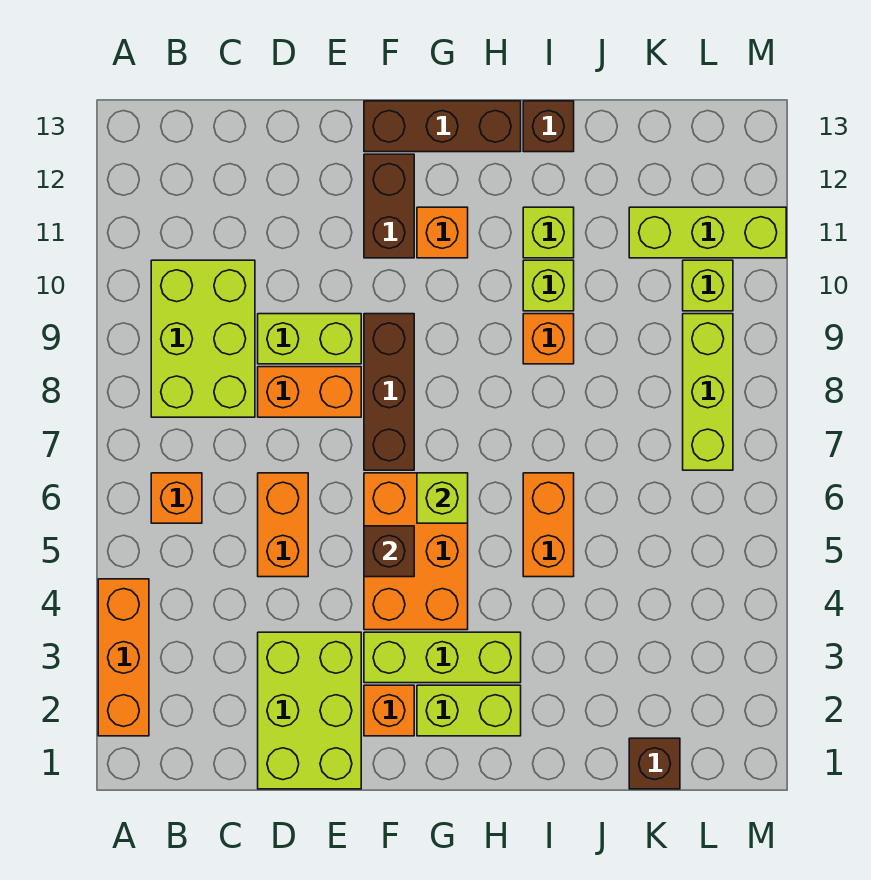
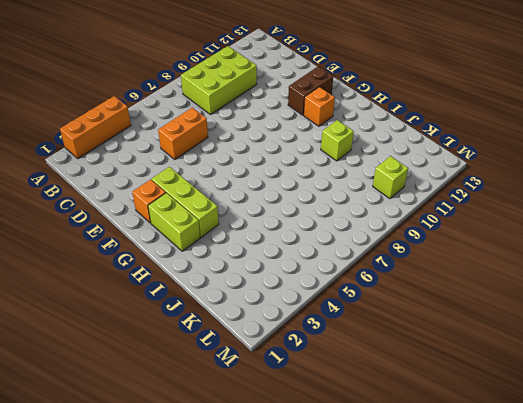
none -> orange 1x1 brick [151,473,202,523]
none -> lime 2x3 brick [258,632,361,789]
none -> orange 1x2 brick [258,367,361,417]

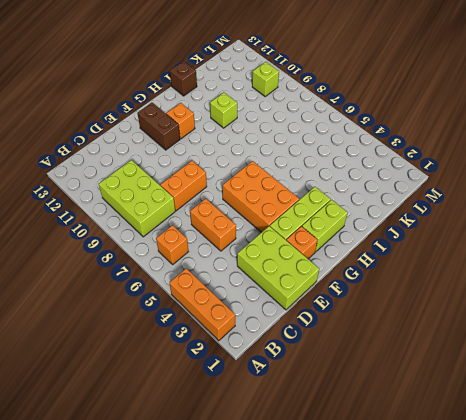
none -> lime 1x2 brick [258,314,361,364]
none -> brown 1x3 brick [364,314,414,470]
none -> brown 1x3 brick [364,101,521,152]

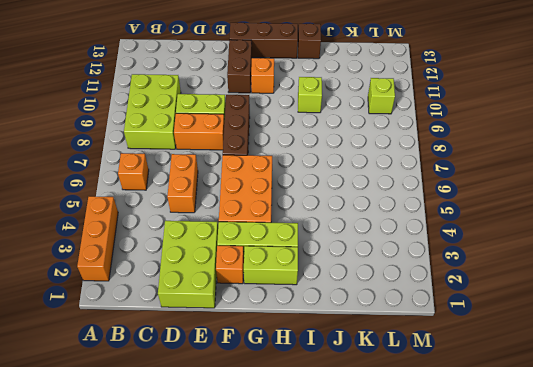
none -> orange 1x2 brick [523,473,574,577]
none -> orange 1x1 brick [523,314,574,364]
none -> lime 1x1 brick [523,207,574,258]

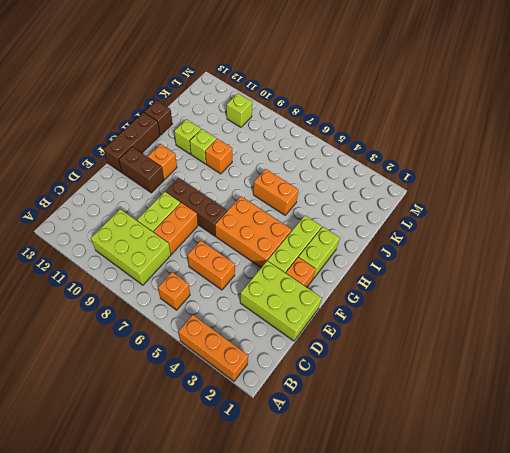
none -> brown 1x1 brick [629,738,680,789]
none -> lime 1x3 brick [629,207,786,258]
none -> lime 1x3 brick [683,314,733,470]

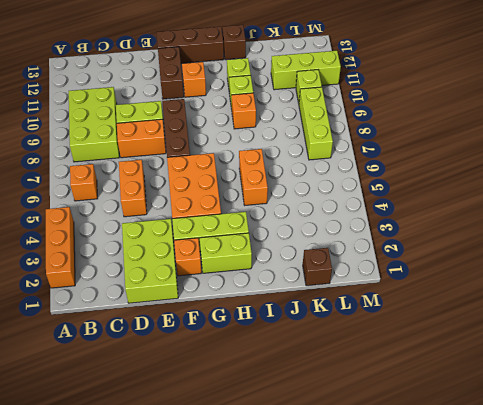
none -> brown 1x1 brick [364,526,414,577]
none -> lime 1x1 brick [417,473,468,523]

